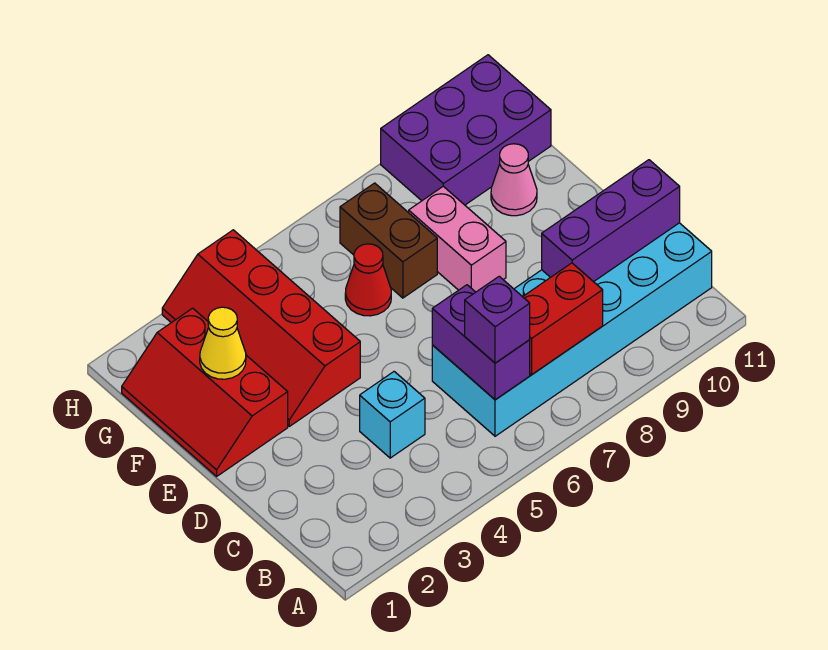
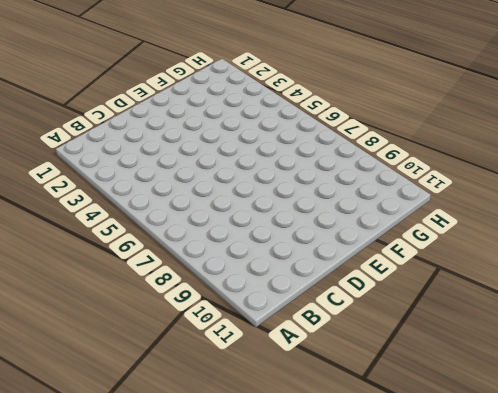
none -> cyan 2x6 brick [432,223,712,436]
none -> cyan 1x1 brick [360,372,425,458]
none -> red 2x3 slope [122,308,288,476]

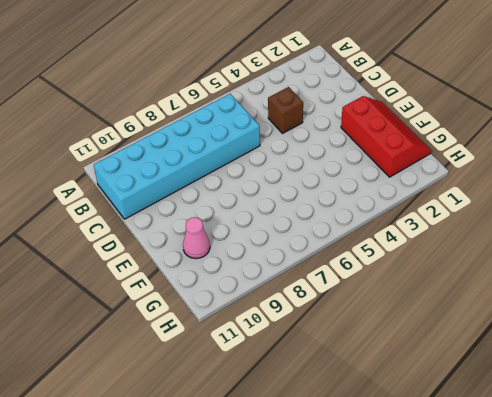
brown 1x1 brick [268,87,303,133] -> cyan 1x1 brick [360,372,425,458]
none -> red 2x4 slope [162,230,360,426]
none -> pink 1x2 brick [409,186,506,292]
none -> red 1x1 cone [345,244,391,316]

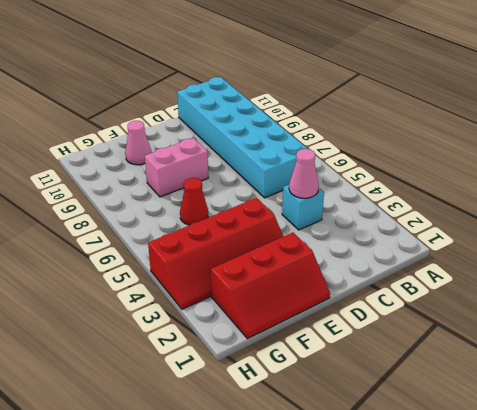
pink 1x1 cone [289,149,319,198] -> none
none -> brown 1x2 brick [340,183,437,298]
none -> purple 2x3 brick [381,55,551,205]
none -> purple 1x2 brick [432,285,530,400]

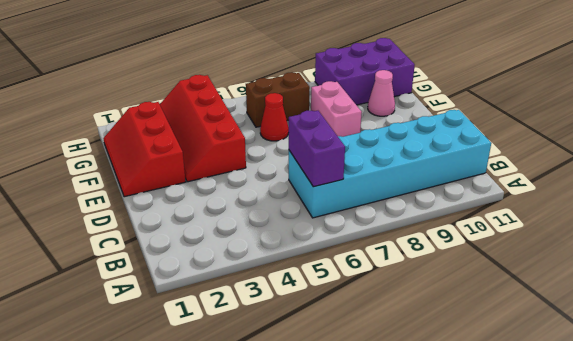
brown 1x2 brick [246,72,310,127] -> brown 1x2 brick turned to [340,183,437,298]
none -> cyan 1x1 brick [360,372,425,458]
none -> red 1x2 brick [523,263,603,375]
none -> purple 1x3 brick [542,160,680,282]

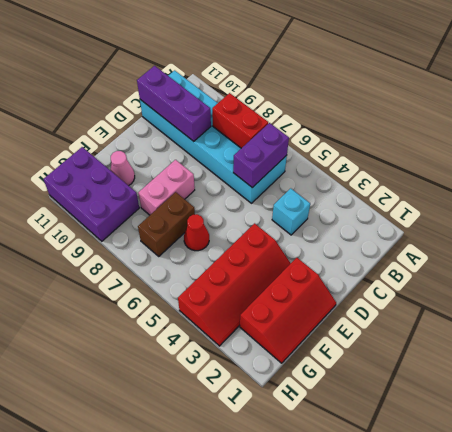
none -> yellow 1x1 cone [200,307,246,379]
none -> purple 1x1 brick [465,276,530,363]

